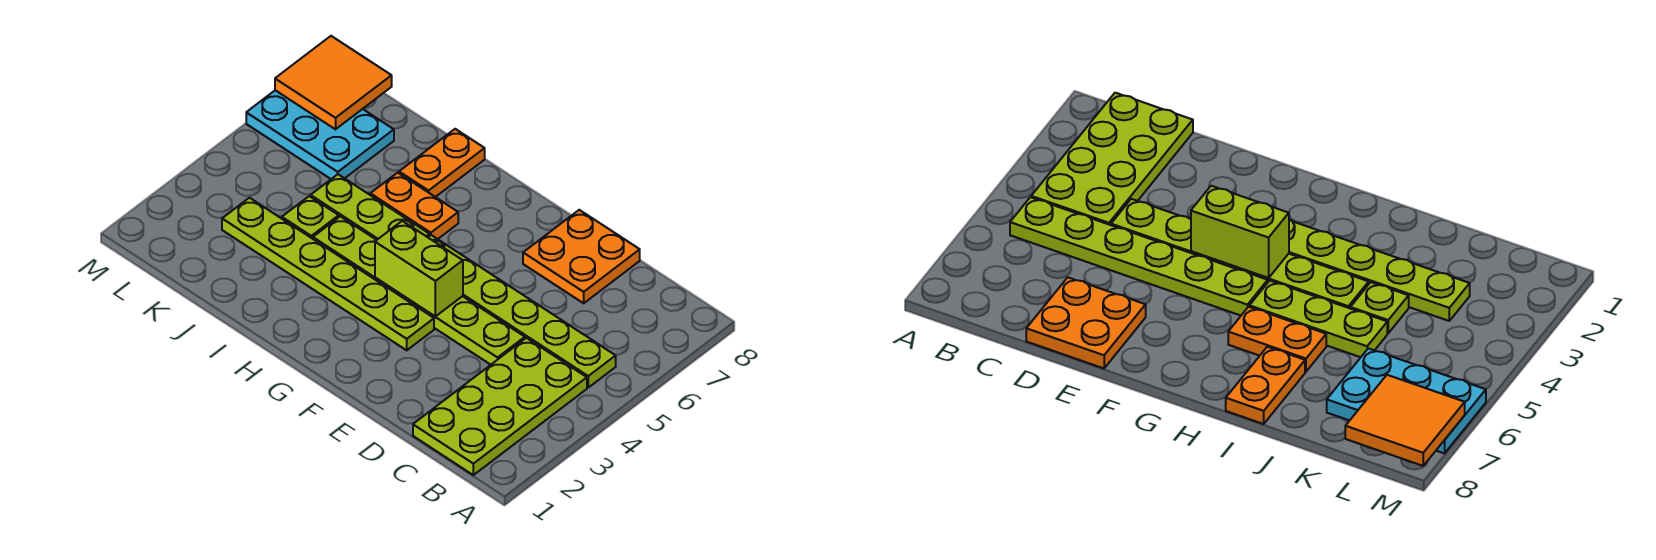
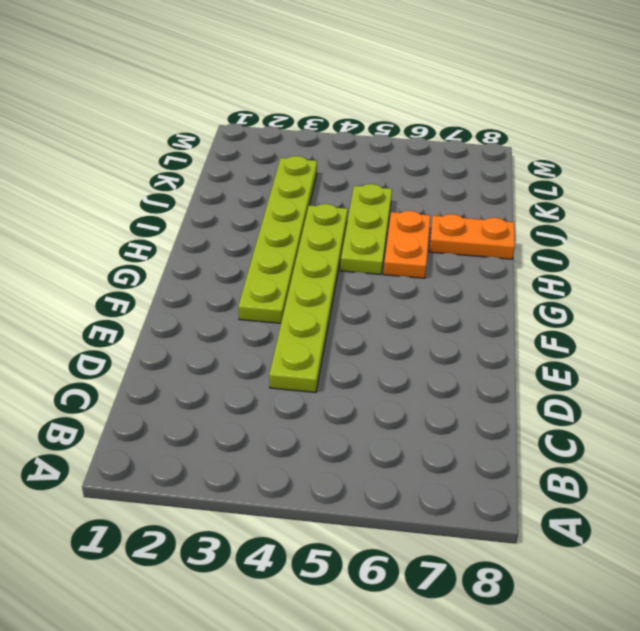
none -> lime 2x4 plate [413,338,587,475]
none -> lime 1x6 plate [428,235,616,387]
none -> orange 2x2 plate [523,210,640,303]

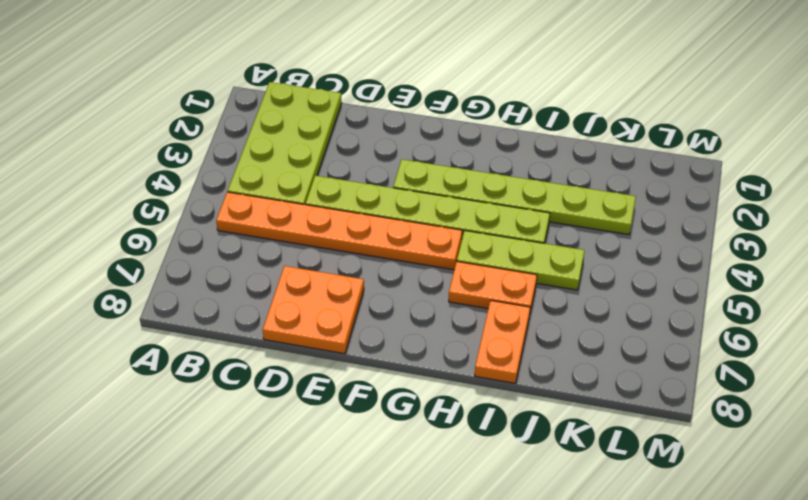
orange 1x6 plate [216,192,462,270] -> lime 1x6 plate [428,235,616,387]
none -> lime 1x1 plate [282,196,339,239]
none -> cyan 2x3 plate [246,90,394,179]
none -> lime 1x2 brick [375,221,463,316]

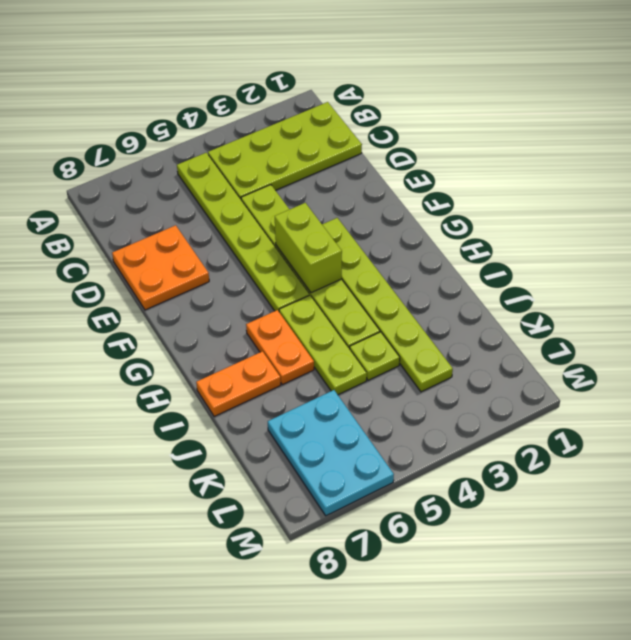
none -> orange 2x2 tile [275,36,392,129]

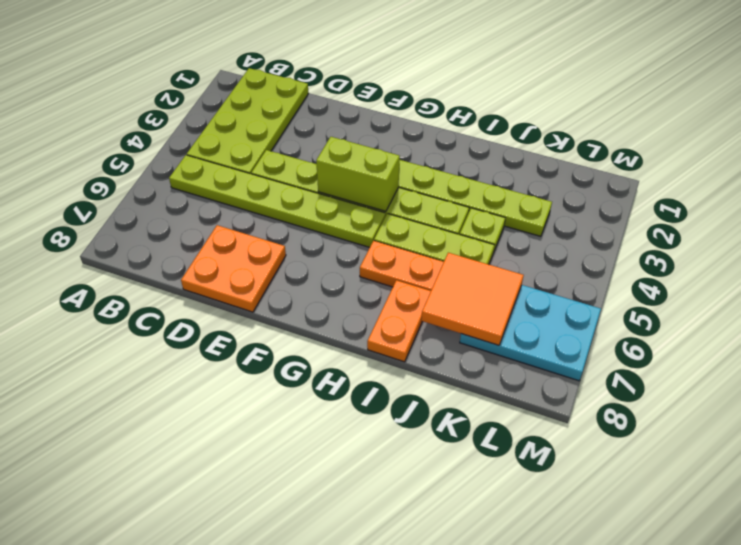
orange 2x2 tile [421,253,524,345] -> orange 2x2 tile moved to [275,36,392,129]

